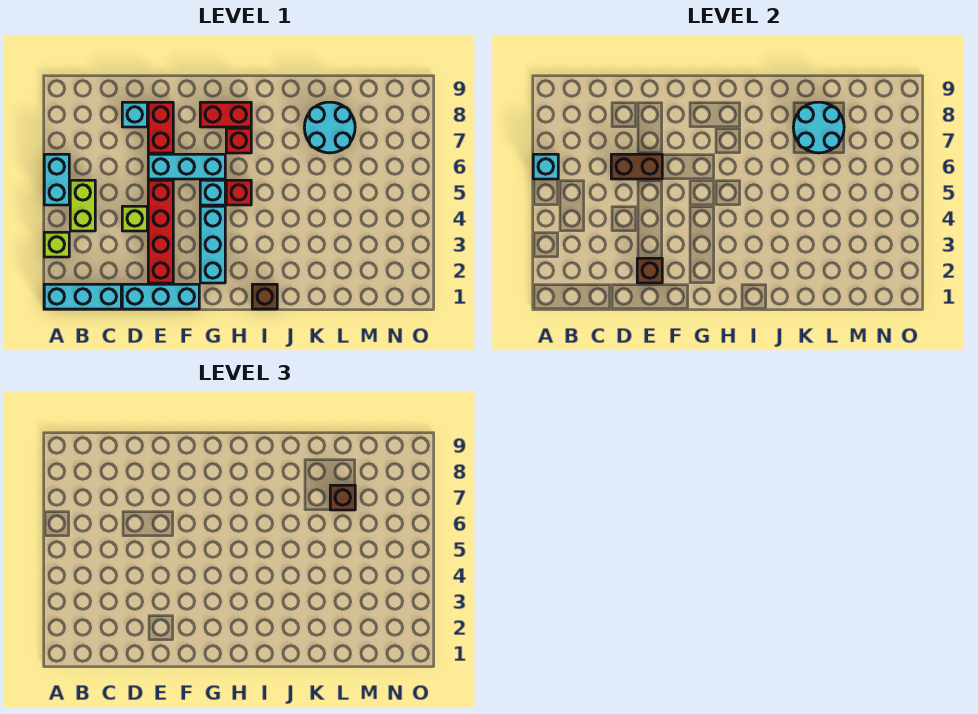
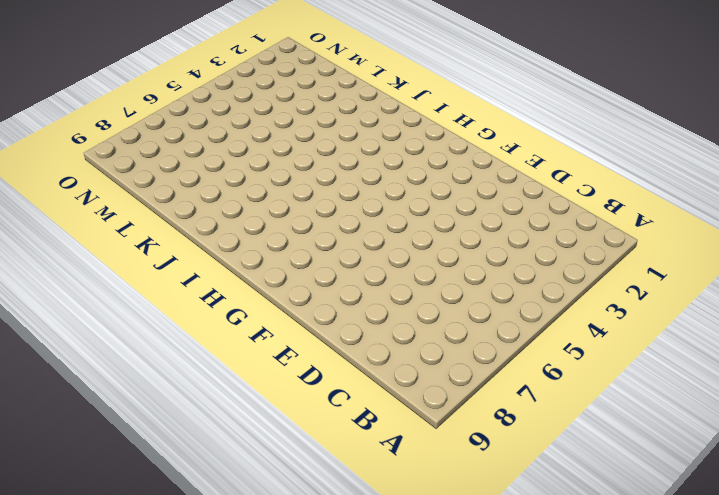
none -> cyan 1x3 brick [44,284,121,309]
none -> lime 1x1 brick [44,232,69,257]
none -> cyan 1x2 brick [44,154,69,205]

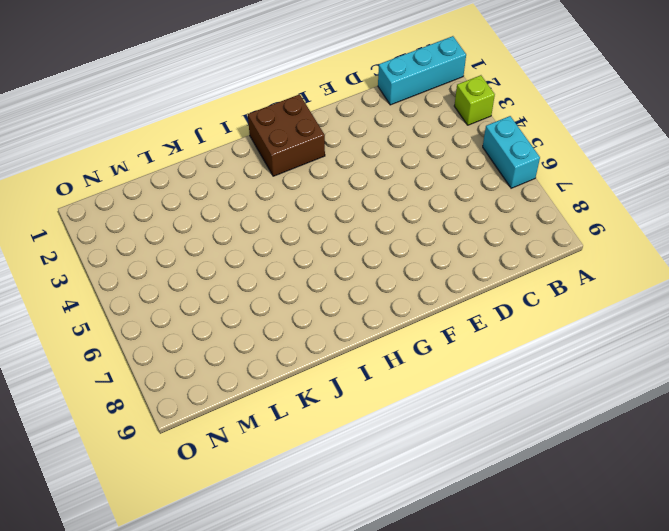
brown 2x2 brick [248,94,325,176] -> cyan 1x3 brick [200,206,225,283]
none -> lime 1x2 brick [70,180,95,231]
none -> cyan 1x3 brick [122,284,199,309]
none -> lime 1x1 brick [122,206,147,231]

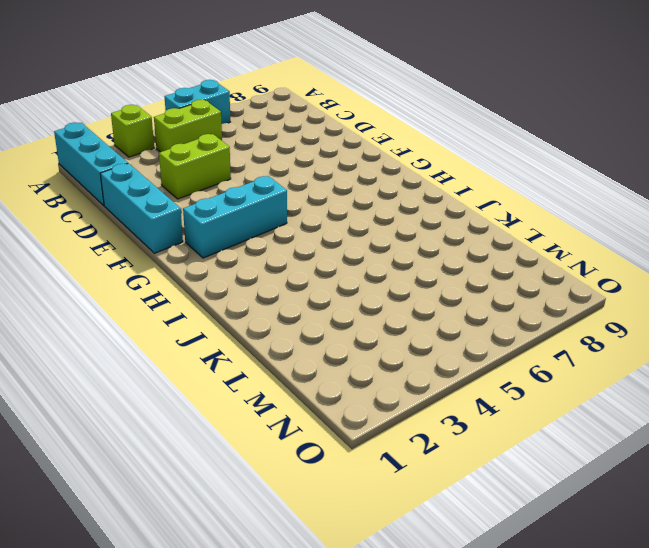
lime 1x2 brick [159,134,231,199] -> lime 1x1 brick [122,206,147,231]
none -> cyan 1x1 brick [122,102,147,127]
none -> red 1x4 brick [148,180,173,283]
none -> cyan 1x3 brick [148,154,225,179]

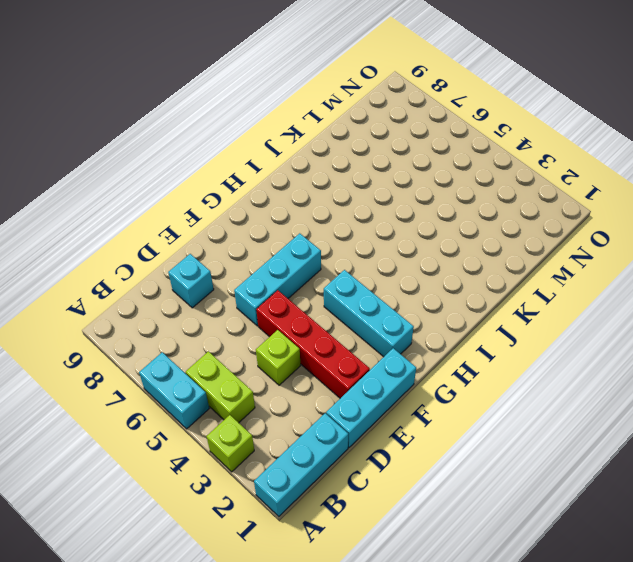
none -> red 1x2 brick [148,102,173,153]
none -> cyan 1x1 brick [200,180,225,205]
none -> red 1x2 brick [200,102,251,127]

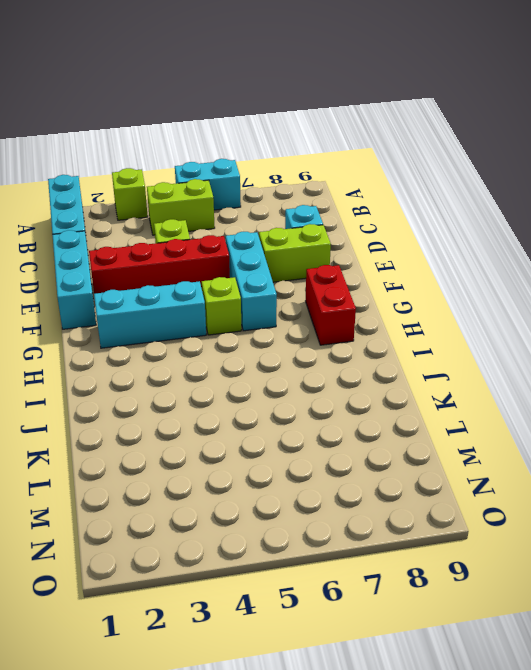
lime 1x2 brick [259,224,331,282] -> red 1x2 brick [148,102,173,153]
lime 1x1 brick [202,277,241,335] -> cyan 1x1 brick [200,180,225,205]
none -> red 1x1 brick [226,180,251,205]
none -> red 1x1 brick [226,128,251,153]
none -> brown 1x1 brick [252,284,277,309]

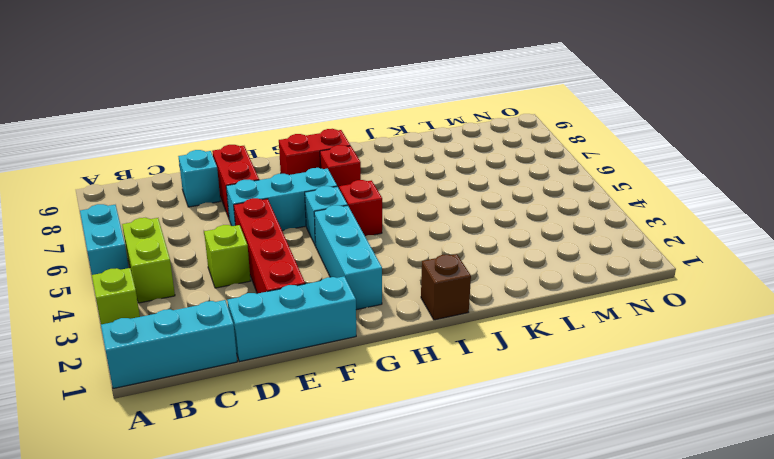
none -> cyan 2x2 round brick [304,102,355,153]
none -> cyan 1x1 brick [533,154,558,179]
none -> brown 1x2 brick [611,154,662,179]

